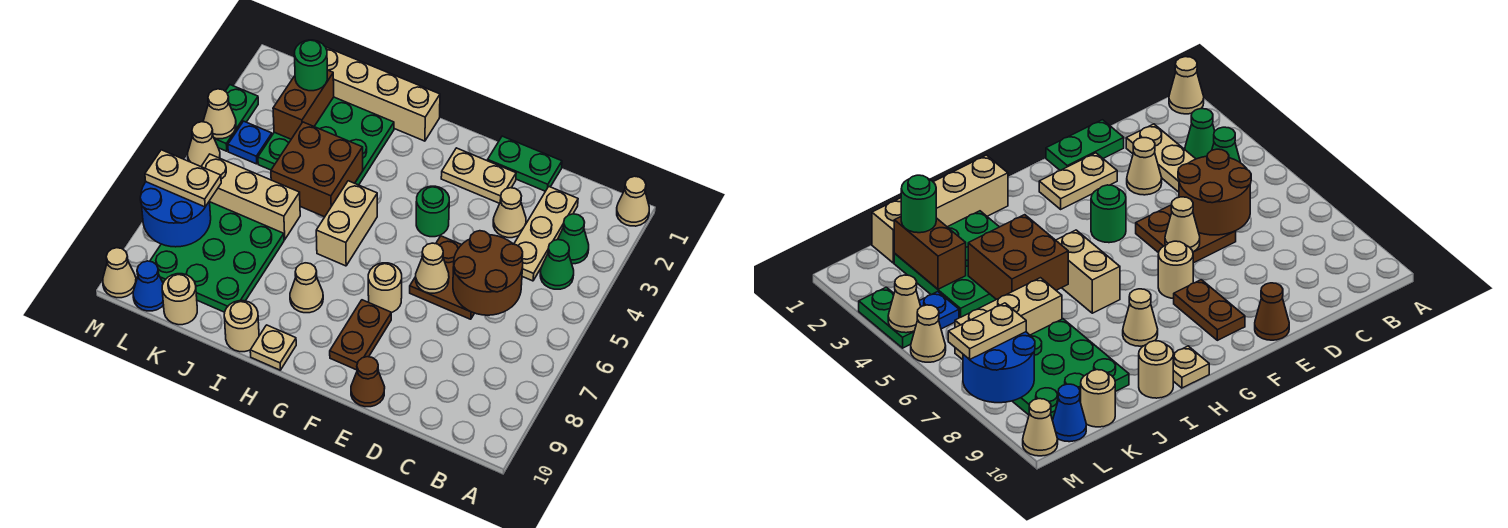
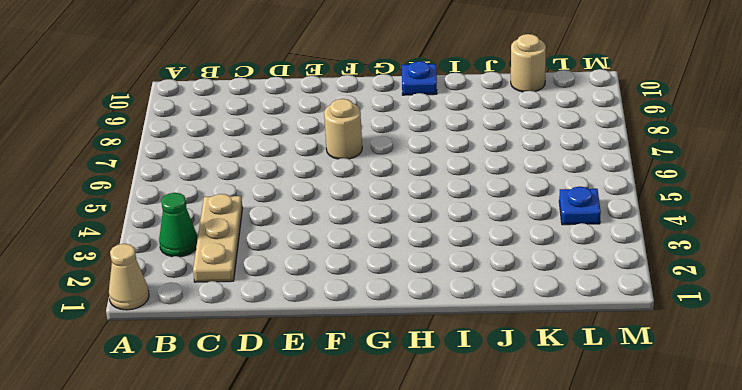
blue 1x1 plate [402,61,437,95] -> tan 1x1 plate [250,325,296,370]
none -> green 1x1 cone [540,240,574,289]
none -> green 1x2 plate [488,136,562,191]
none -> tan 1x1 cone [493,188,526,238]
none -> brown 2x2 plate [410,236,474,319]

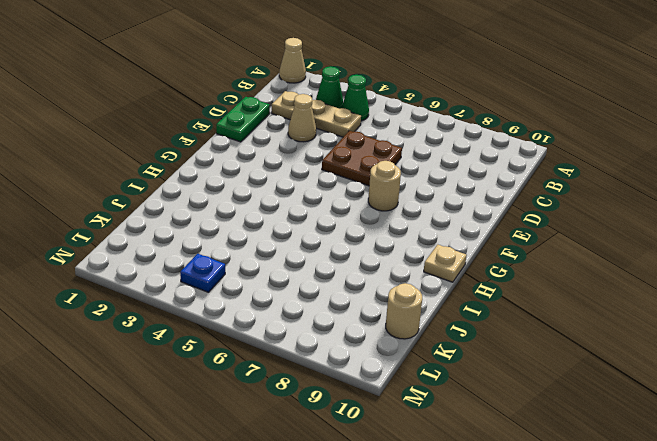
none -> tan 1x2 plate [441,148,516,203]
none -> brown 1x1 cone [351,357,385,407]
none -> green 1x1 round brick [416,186,449,237]
none -> brown 1x2 plate [330,300,391,370]

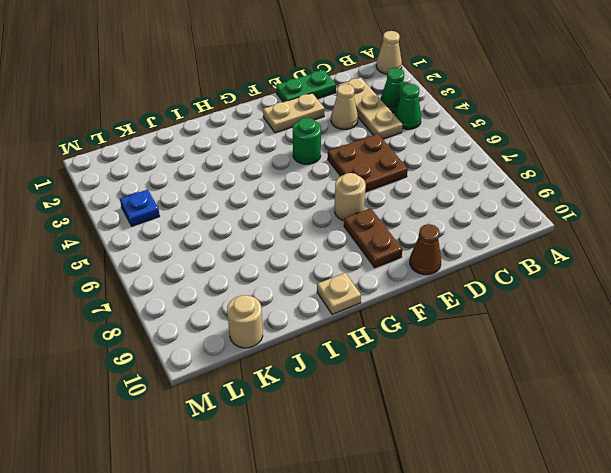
none -> tan 1x4 brick [326,47,440,141]
none -> tan 1x2 brick [316,181,377,266]
none -> tan 1x1 cone [290,263,323,313]
none -> green 3x3 plate [258,97,394,185]

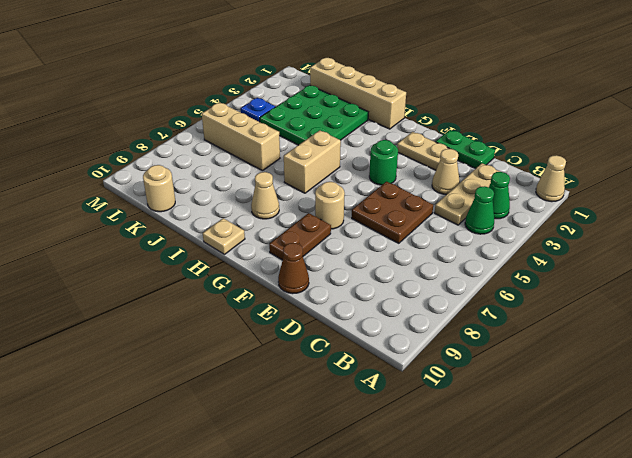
none -> tan 1x1 round brick [224,301,259,352]
none -> green 3x3 plate [150,202,284,312]
none -> blue 1x1 cone [133,261,163,311]
none -> green 1x2 plate [214,85,258,151]

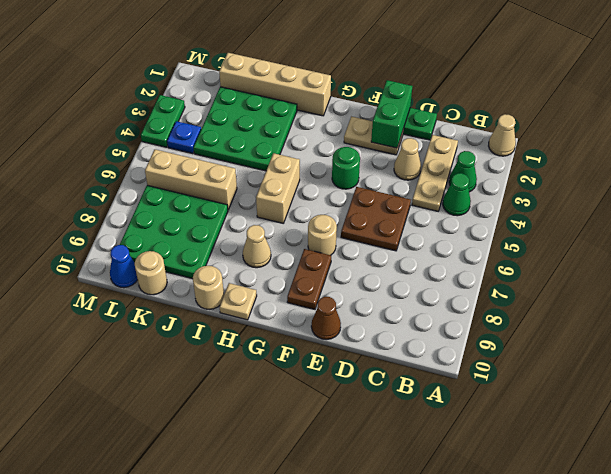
green 1x2 brick [371,80,412,148] -> none
none -> tan 1x1 cone [188,122,220,166]
none -> tan 1x1 cone [103,248,136,298]
none -> brown 2x2 round brick [453,231,523,315]
none -> tan 1x1 cone [416,243,449,293]

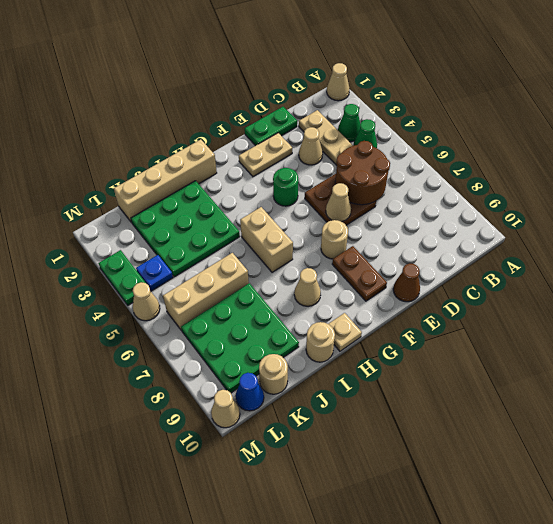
none -> brown 2x2 brick [271,122,363,217]
none -> brown 1x2 brick [273,70,334,139]
none -> blue 2x2 round brick [140,182,211,247]
none -> tan 1x1 cone [204,89,236,139]

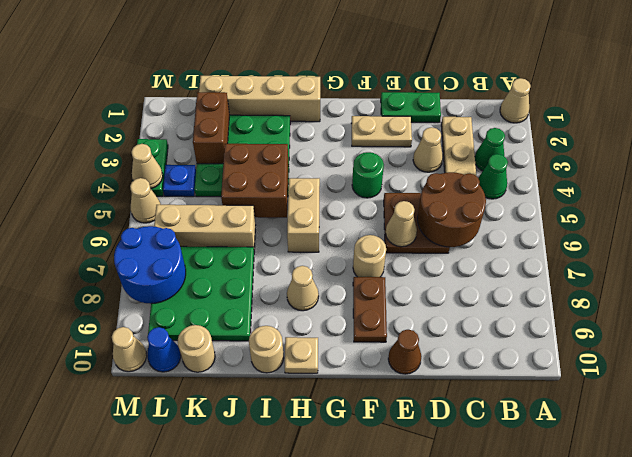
none -> green 1x1 round brick [294,40,327,91]
none -> tan 1x2 plate [145,150,221,207]

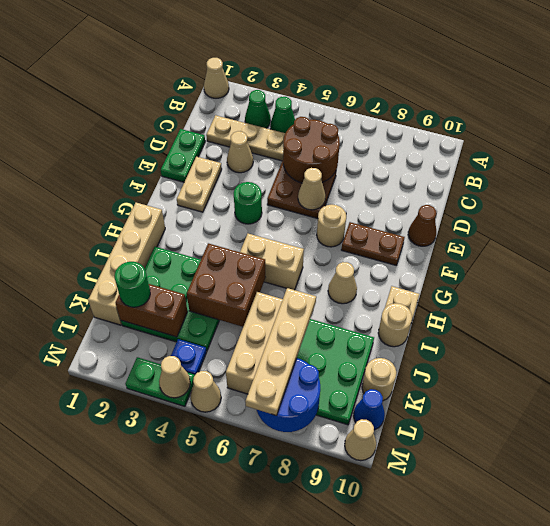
tan 1x4 plate [245,288,316,416] -> tan 1x2 plate [145,150,221,207]

